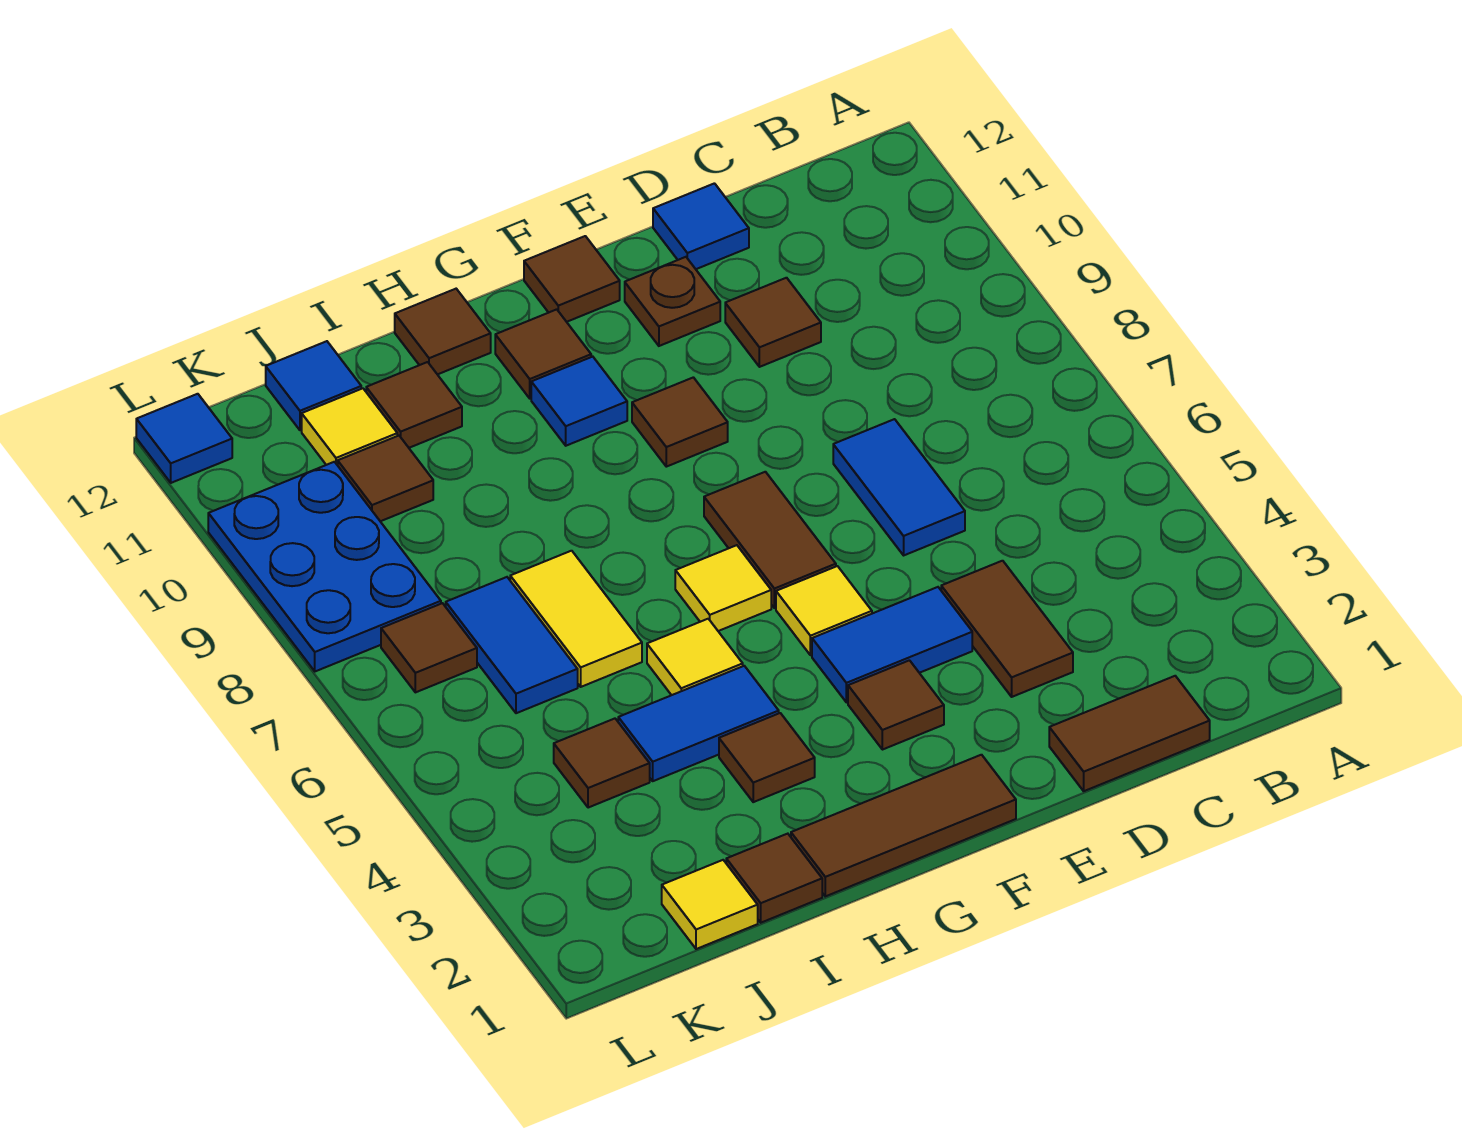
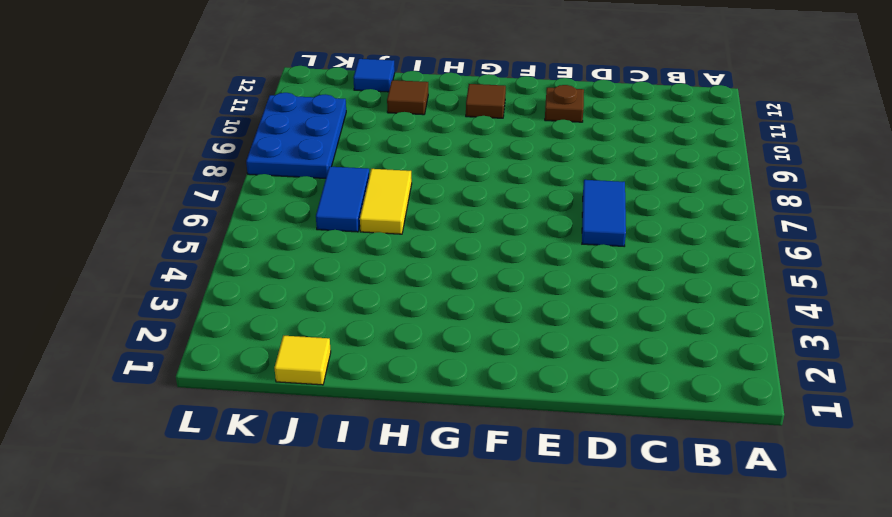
none -> brown 1x2 tile [1049,676,1210,791]
none -> brown 1x2 tile [941,561,1073,697]
none -> brown 1x1 tile [725,278,821,367]
none -> blue 1x1 tile [653,183,749,269]

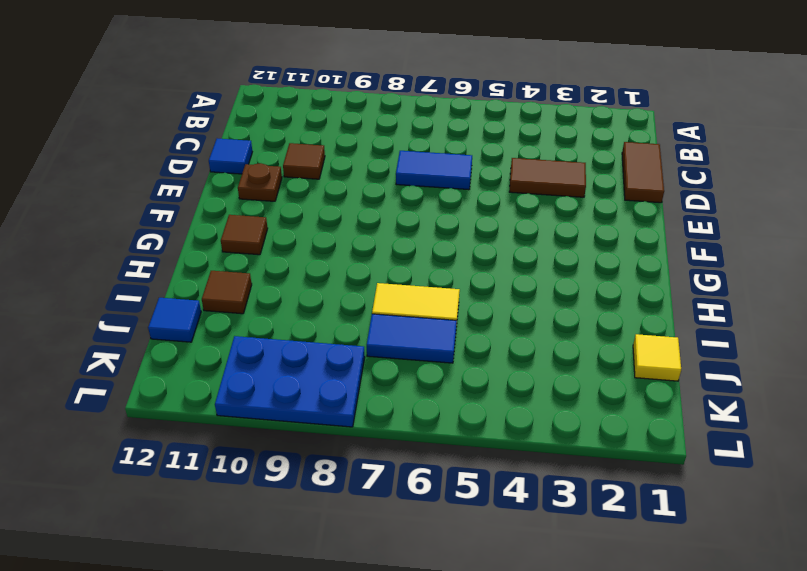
none -> blue 1x2 tile [812,587,972,702]
none -> brown 1x3 tile [791,755,1016,896]
none -> brown 1x1 tile [848,660,944,750]
none -> yellow 1x1 tile [776,566,872,655]

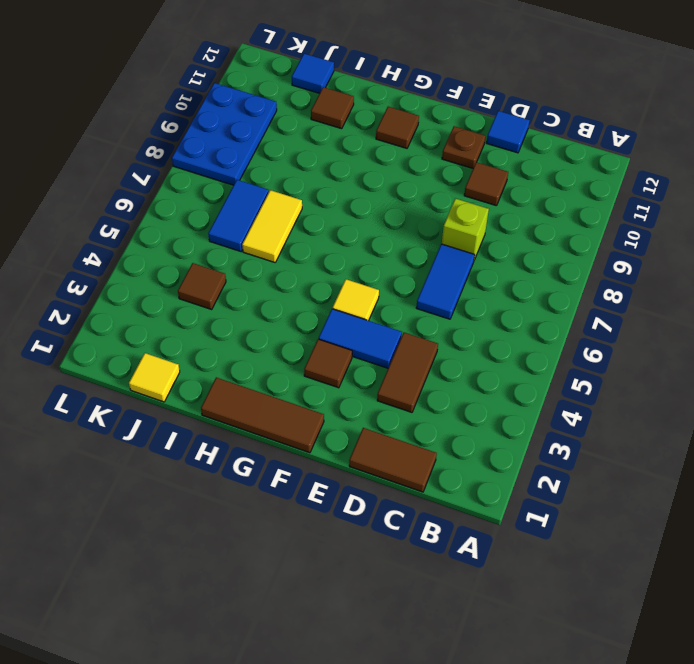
lime 1x1 brick [442,198,489,260] -> none
none -> brown 1x2 tile [704,472,836,608]
none -> brown 1x1 tile [632,377,728,467]
none -> brown 1x1 tile [524,236,620,322]
none -> yellow 1x1 tile [675,545,771,631]

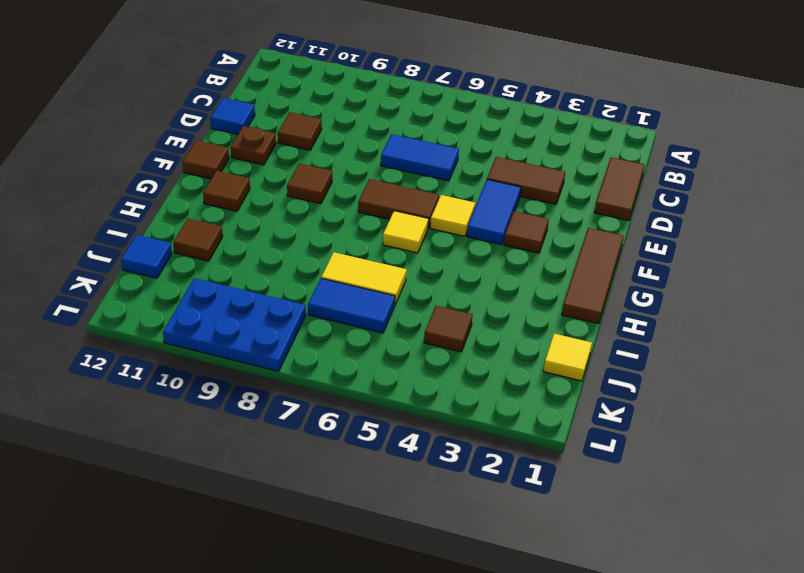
none -> blue 1x1 tile [531,357,627,446]
none -> brown 1x1 tile [719,713,815,802]
none -> blue 1x2 tile [618,666,779,781]
none -> yellow 1x1 tile [647,619,743,695]

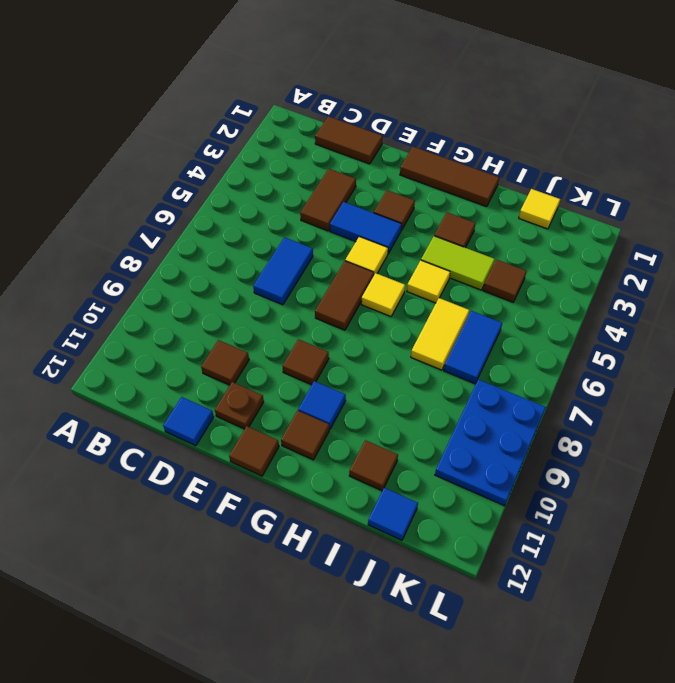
lime 1x2 tile [421,236,495,290] -> blue 1x2 tile [618,666,779,781]
none -> brown 1x1 tile [395,289,491,375]
none -> brown 1x1 tile [726,834,822,923]
none -> brown 1x1 tile [338,436,433,521]
none -> yellow 1x1 tile [302,388,397,465]

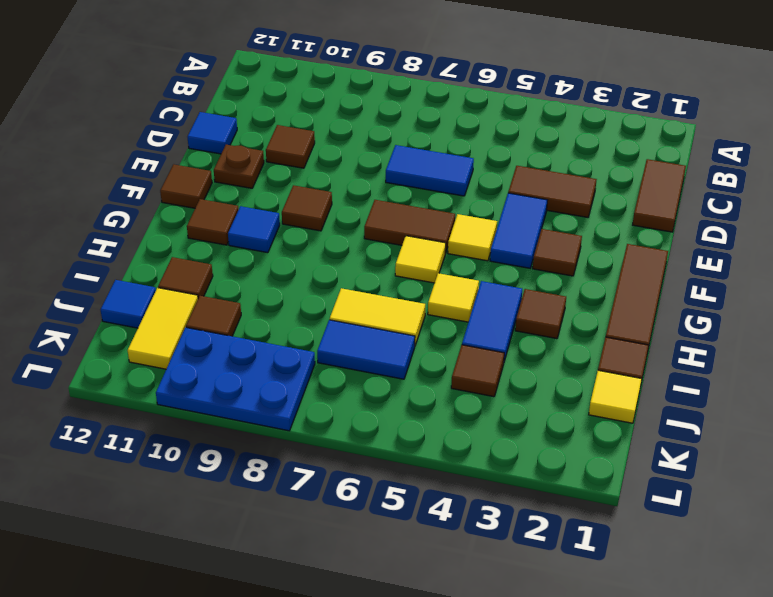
yellow 1x2 tile [128,288,198,369] -> yellow 1x1 tile [302,388,397,465]
none -> brown 1x1 tile [395,289,491,375]
none -> brown 1x1 tile [381,603,477,692]
none -> blue 1x1 tile [136,394,232,483]

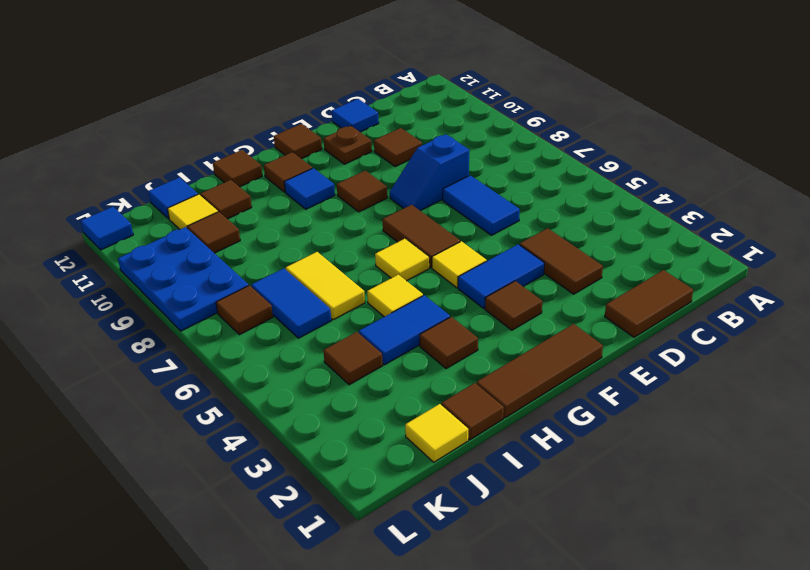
blue 1x2 slope [390,134,469,211] -> none

